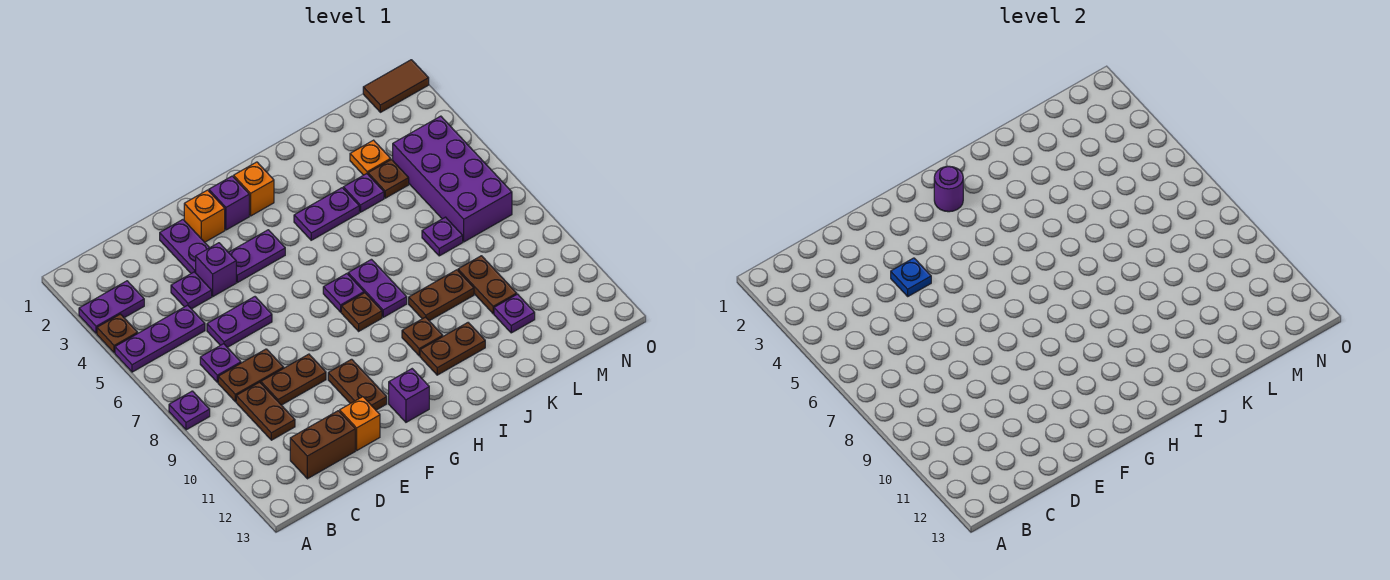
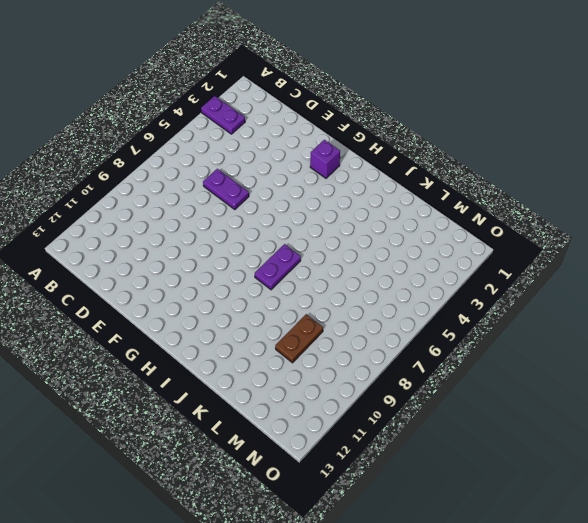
none -> brown 1x1 plate [97,314,138,353]
none -> purple 1x3 plate [115,305,205,372]
none -> purple 1x1 plate [169,391,210,430]
none -> purple 1x1 plate [200,344,241,382]

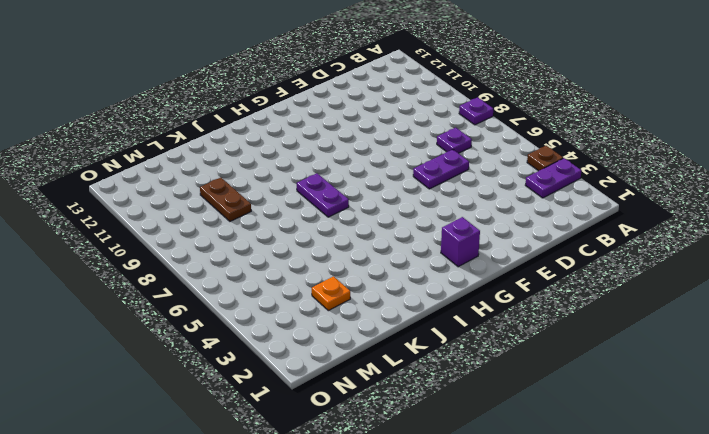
none -> purple 1x3 plate [115,305,205,372]
none -> brown 1x2 plate [218,349,284,402]
none -> brown 1x2 plate [236,382,295,440]
none -> brown 1x2 brick [290,411,355,479]

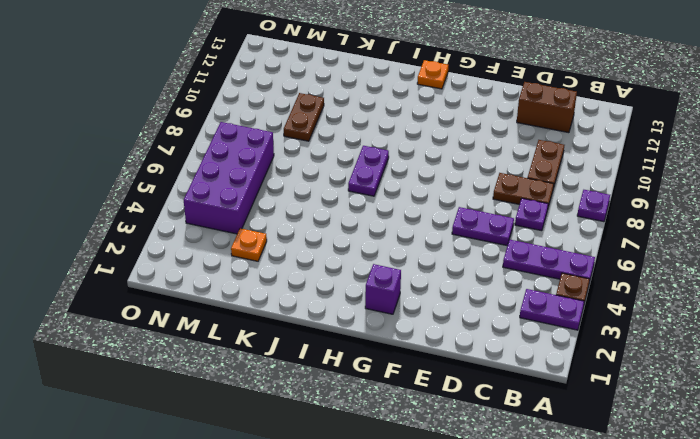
orange 1x1 plate [417,60,448,89] -> none
none -> purple 1x1 plate [171,272,212,309]
none -> brown 1x2 plate [261,354,326,405]
none -> purple 1x2 plate [160,220,209,273]
none -> purple 1x1 brick [196,243,236,296]

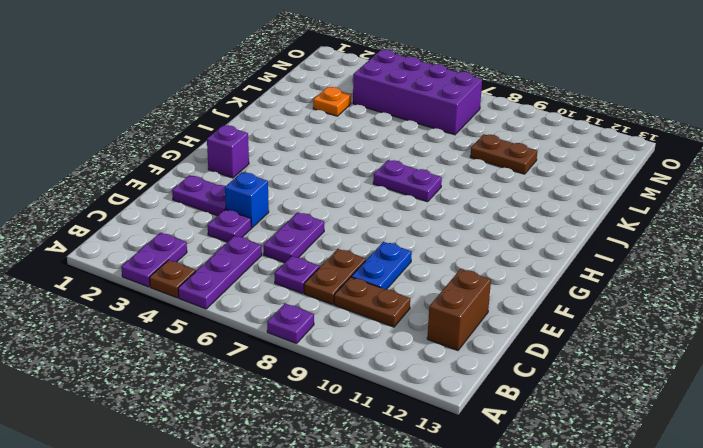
blue 1x2 plate [351,242,412,290] -> brown 1x2 plate [261,354,326,405]
blue 1x1 brick [225,172,269,228] -> purple 1x1 brick [196,243,236,296]
none -> orange 1x1 brick [340,397,380,450]
none -> orange 1x1 brick [184,190,225,242]
none -> purple 1x2 plate [228,230,285,283]
none -> brown 1x2 plate [328,359,387,410]

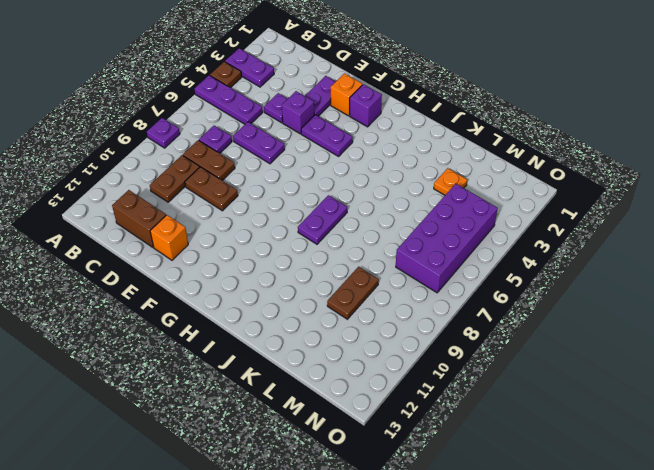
none -> brown 1x2 plate [328,359,387,410]
none -> purple 1x1 brick [389,369,429,422]
none -> orange 1x1 brick [234,162,274,216]
none -> purple 1x1 plate [323,274,364,312]

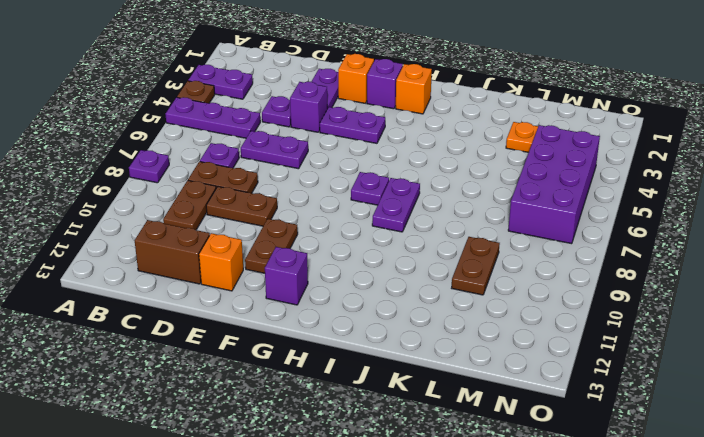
none -> brown 1x1 plate [341,293,382,331]
none -> purple 1x2 plate [294,188,359,240]
none -> brown 1x1 plate [402,317,443,356]
none -> brown 1x2 plate [420,323,485,375]

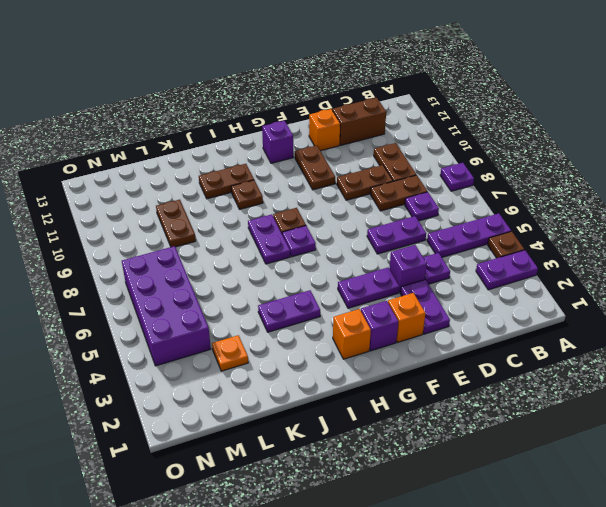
none -> brown 1x2 plate [409,270,474,321]
none -> purple 1x1 plate [343,174,384,212]
none -> brown 1x1 plate [368,160,409,198]
none -> purple 1x1 plate [422,217,463,256]

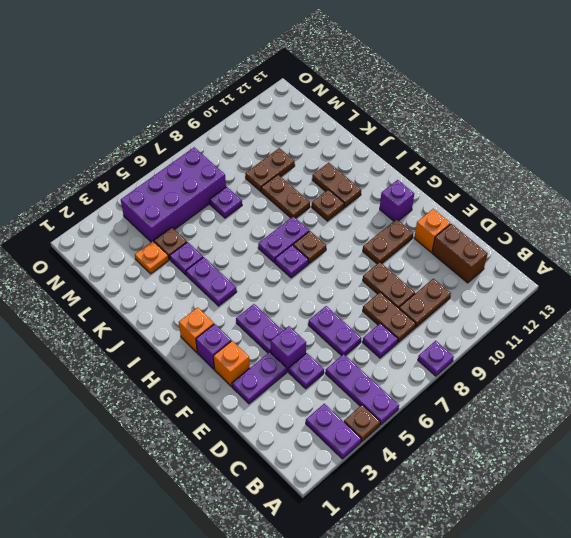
none -> purple 1x1 plate [494,294,535,333]
none -> brown 1x2 tile [363,60,429,112]
none -> blue 1x1 plate [891,258,931,296]
none -> purple 1x1 round brick [934,166,963,212]

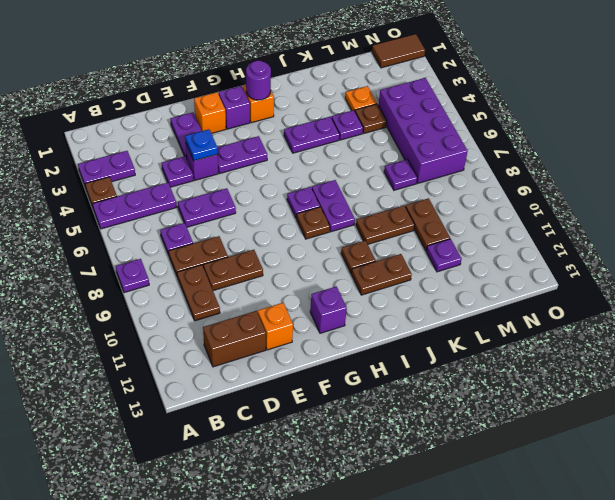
none -> brown 1x2 plate [328,359,387,410]

